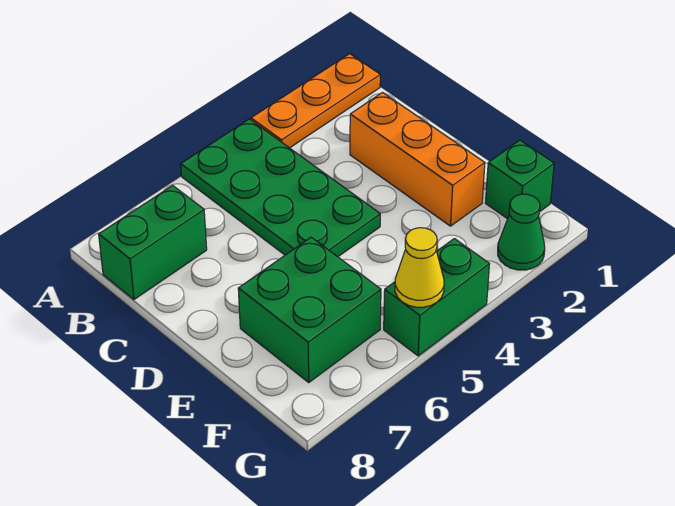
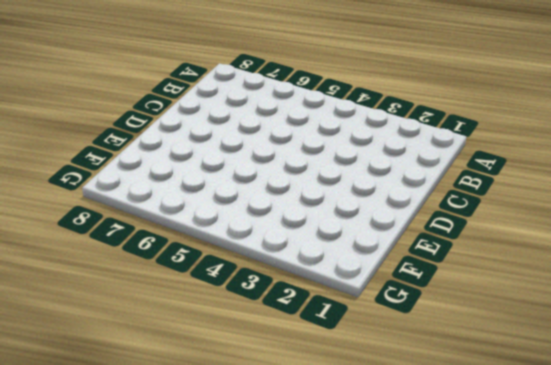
none -> orange 1x3 plate [251,54,380,148]
none -> green 2x4 plate [181,119,380,257]

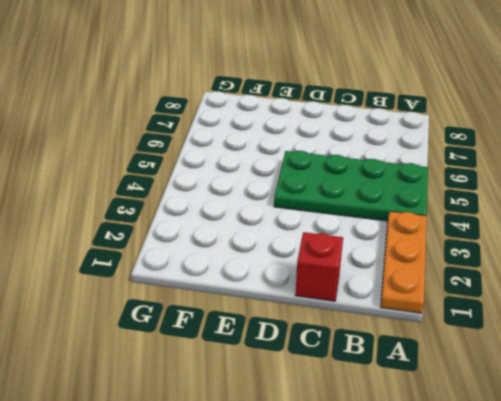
red 1x1 brick [295,232,343,301] -> none
none -> green 1x2 brick [99,185,207,299]
none -> orange 1x3 brick [350,93,485,226]

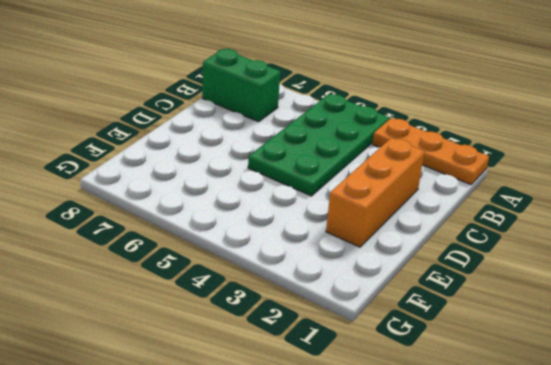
none -> green 2x2 brick [238,237,381,382]
none -> green 1x1 brick [486,140,554,219]

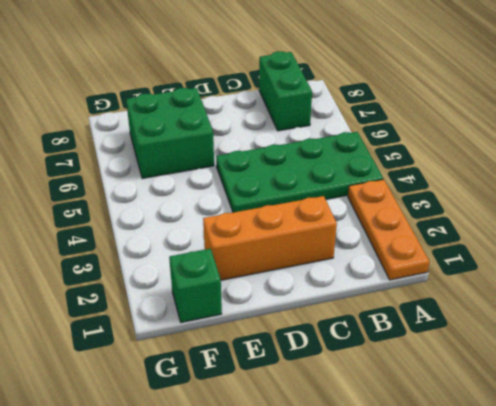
none -> green 1x1 cone [498,194,545,270]
none -> green 1x2 brick [384,239,489,356]

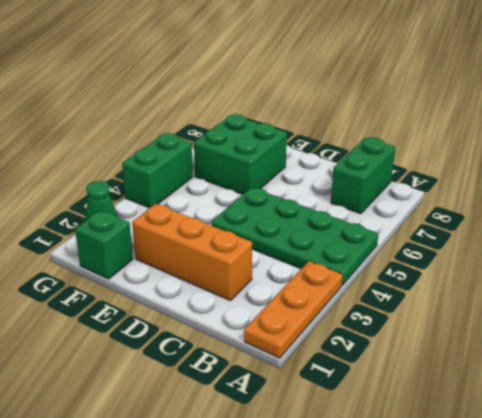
none -> yellow 1x1 cone [395,228,444,307]

